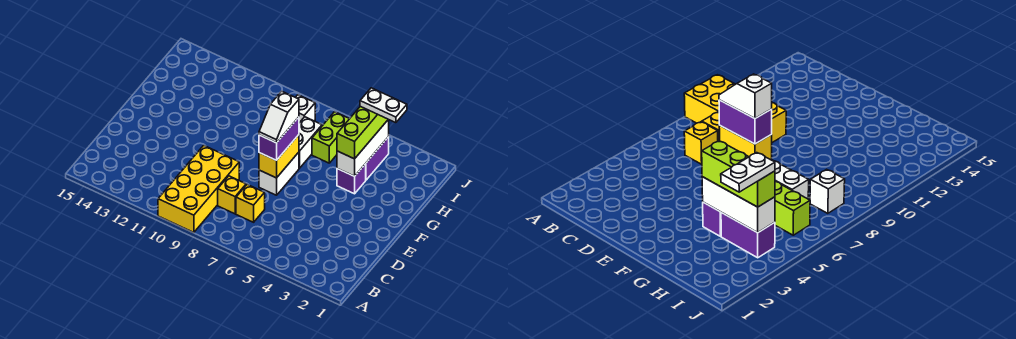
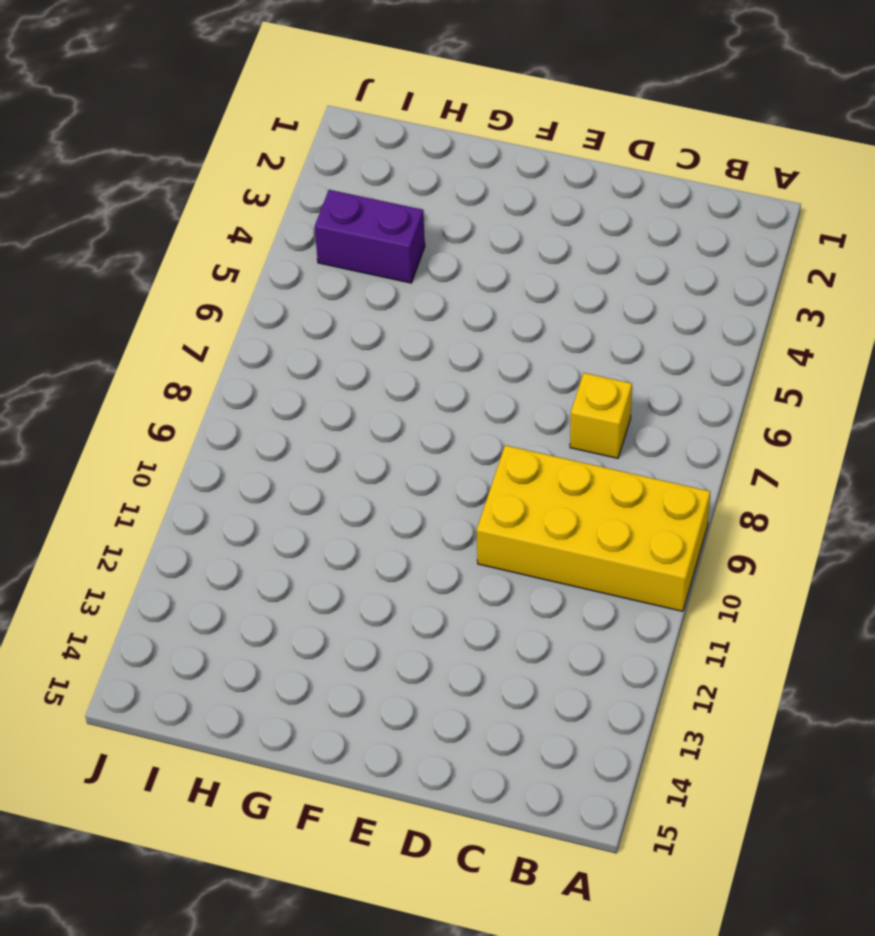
none -> yellow 1x1 brick [218,176,246,214]
none -> white 1x2 brick [259,152,299,195]
none -> purple 1x1 brick [337,164,366,194]

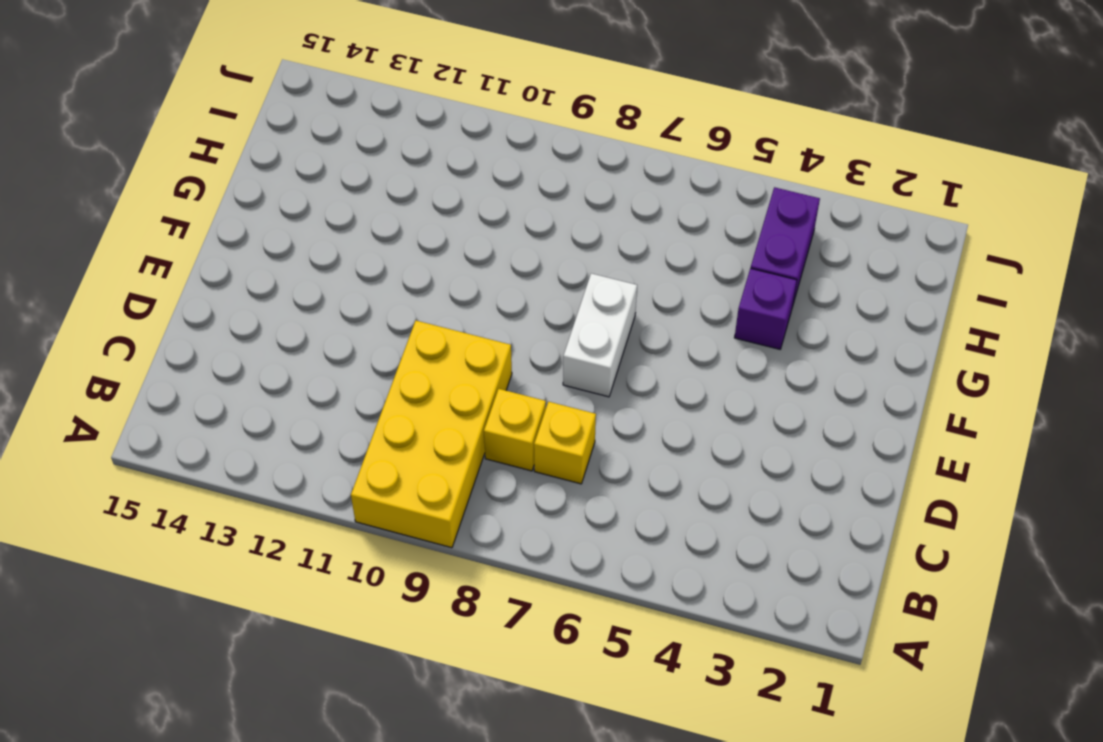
none -> white 1x2 brick [299,117,322,168]
none -> lime 1x2 brick [312,112,350,163]
none -> white 1x1 brick [296,95,315,123]

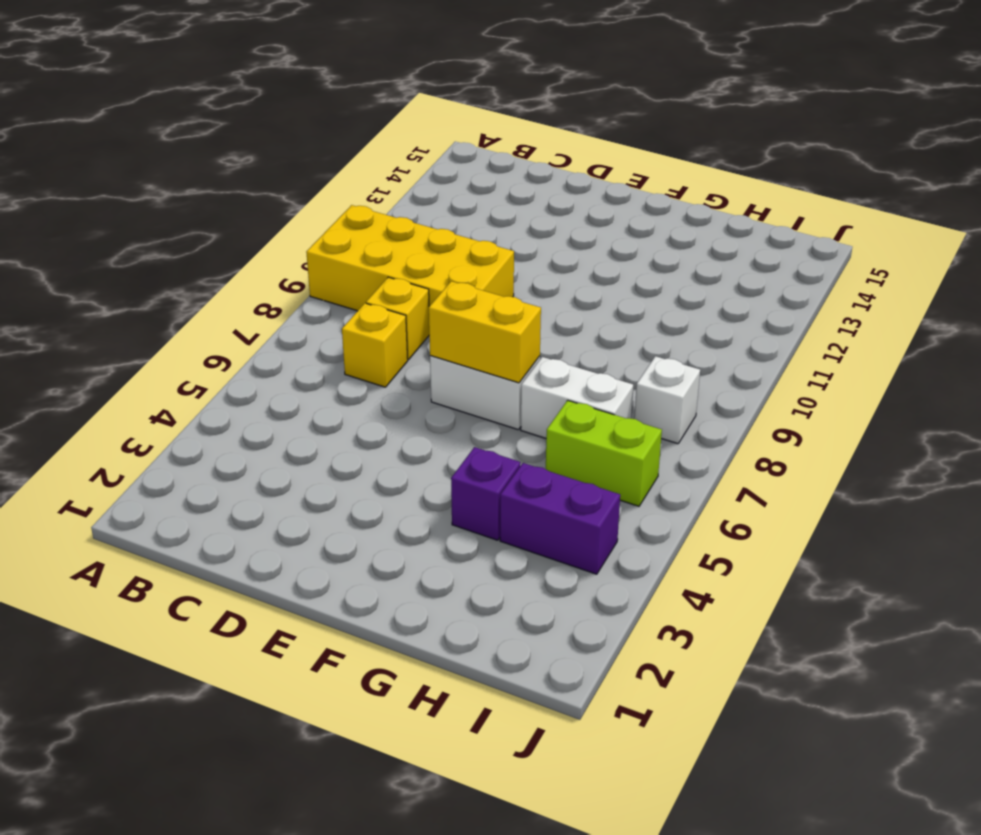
none -> white 1x3 brick [337,120,389,176]
none -> purple 1x2 brick [259,117,299,160]
none -> lime 1x3 brick [337,106,388,159]

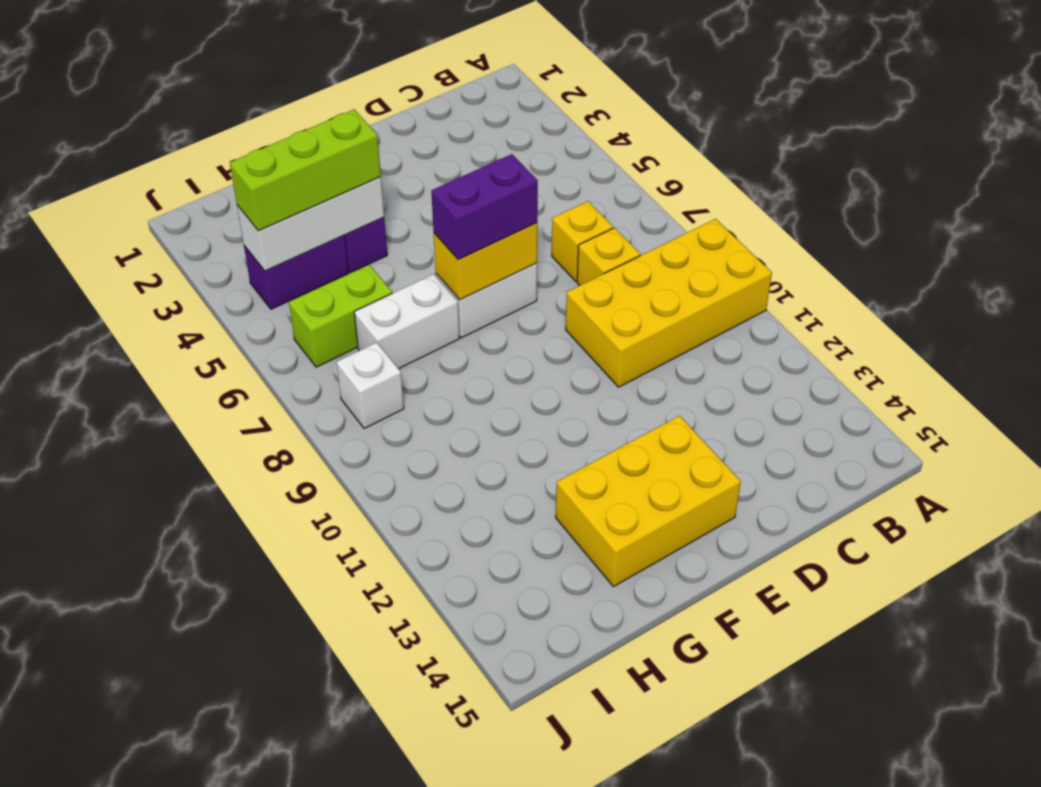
yellow 2x3 brick [556,416,741,587] -> none
none -> white 1x2 slope [259,91,299,143]
none -> white 1x2 plate [360,88,407,123]

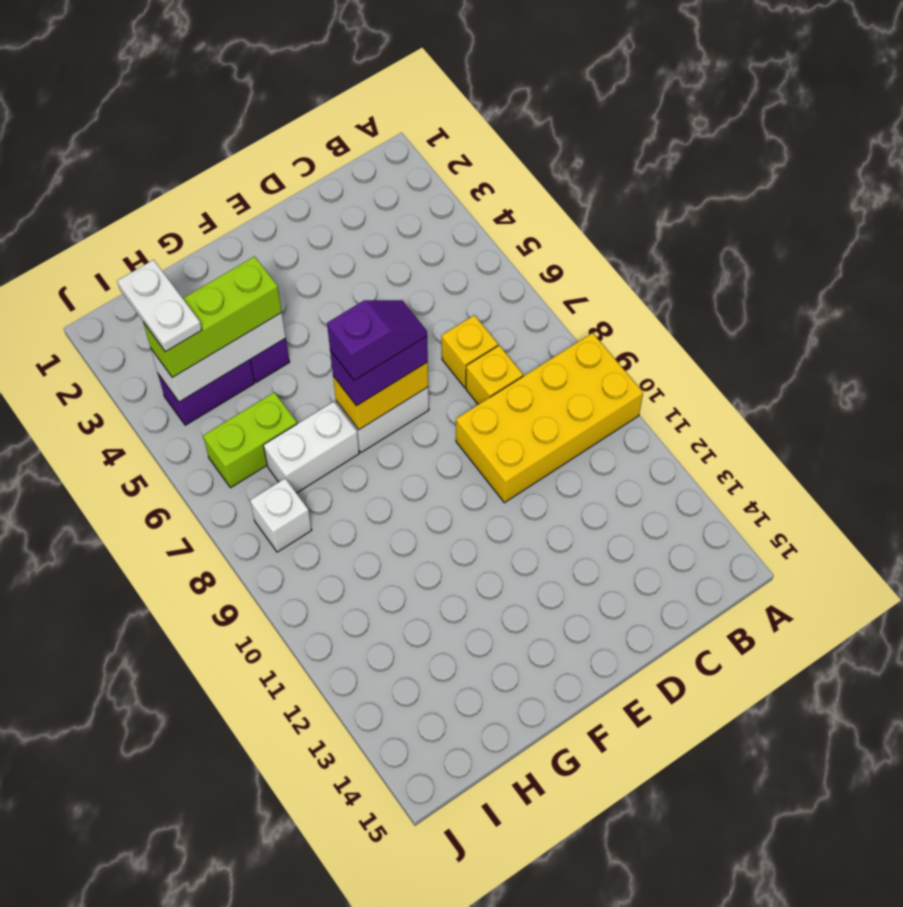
purple 1x2 slope [327,300,427,381] -> white 1x2 slope [259,91,299,143]

